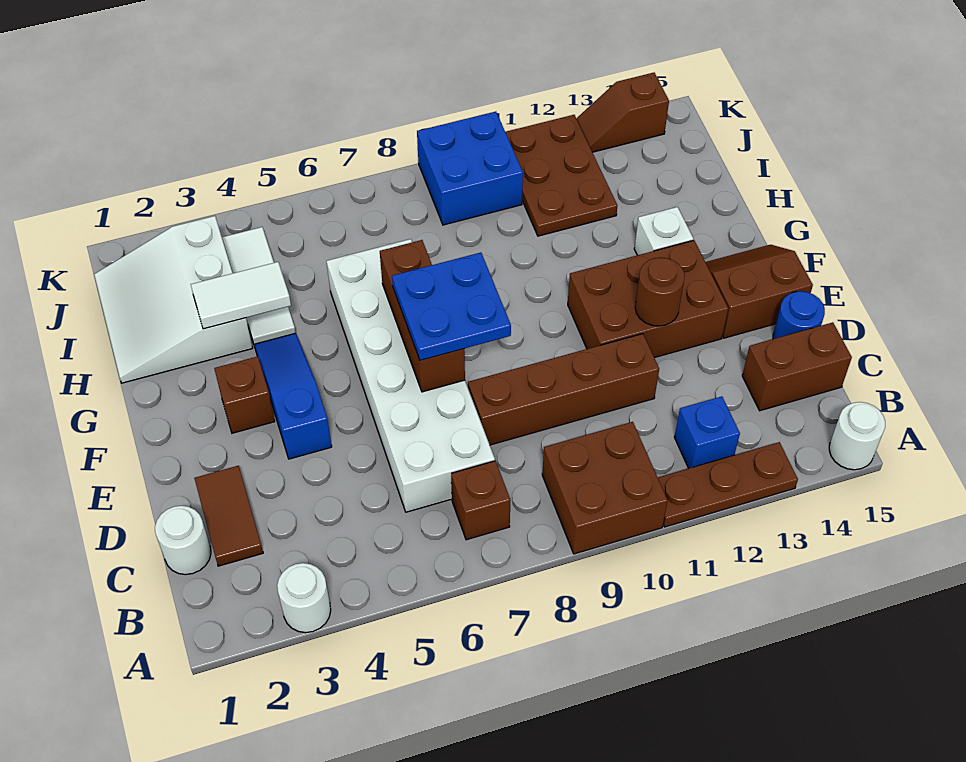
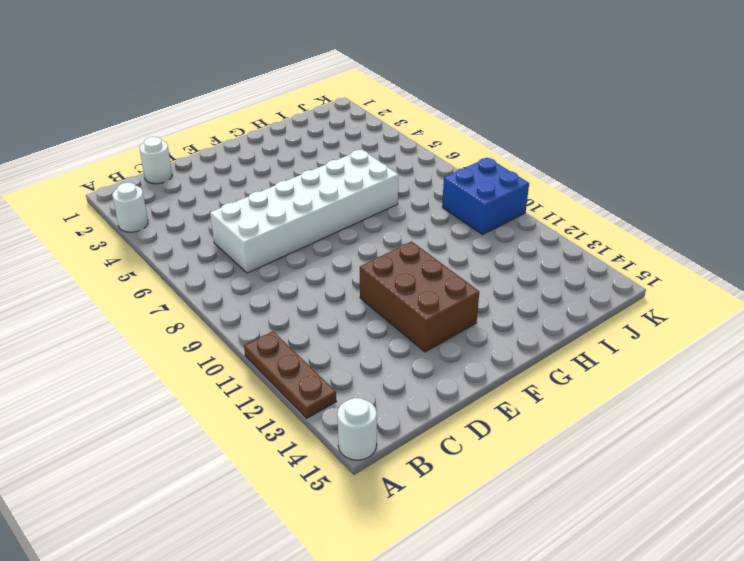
none -> brown 2x2 brick [542,422,668,554]
none -> brown 1x1 brick [451,461,510,540]
none -> blue 1x1 brick [674,396,740,468]

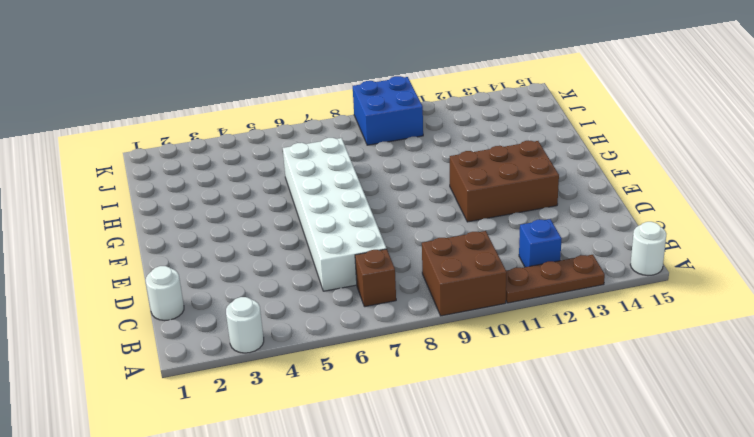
none -> brown 1x2 tile [194,466,263,566]
none -> brown 1x2 brick [742,322,852,411]
none -> brown 1x4 brick [468,334,659,445]

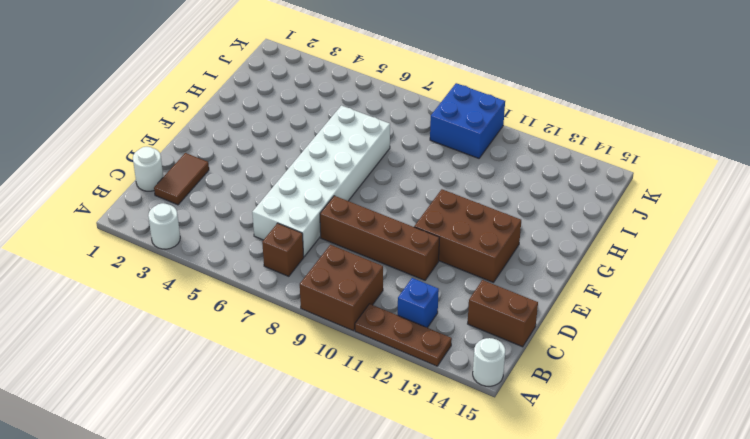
none -> blue 1x1 round brick [773,291,825,339]
none -> blue 1x3 slope [254,333,332,459]
none -> brown 2x2 slope [706,245,813,338]

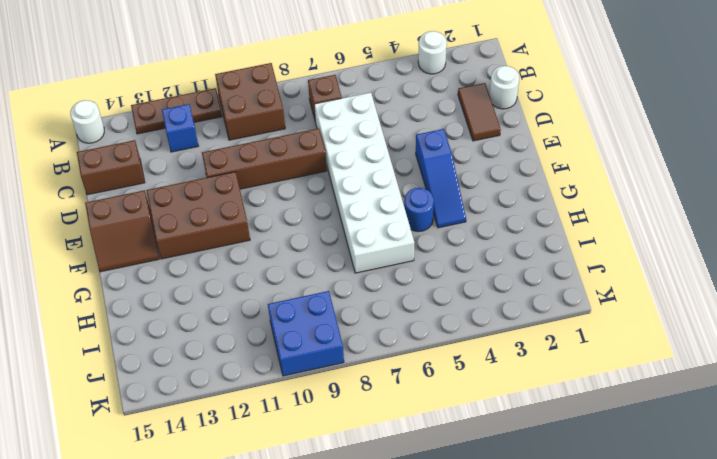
blue 1x1 round brick [404,188,434,232] -> blue 1x1 round brick moved to [773,291,825,339]
none -> brown 1x1 brick [214,356,275,433]
none -> white 1x1 brick [634,207,693,255]
none -> white 3x3 slope [94,216,253,383]

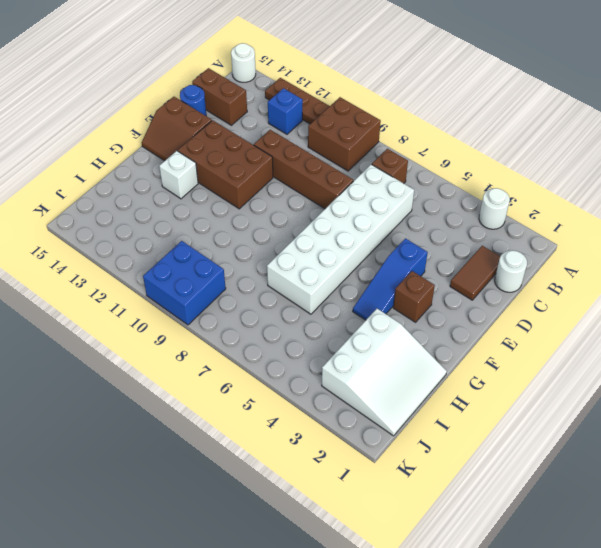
none -> white 1x3 tile [222,227,296,344]
none -> brown 2x3 plate [505,115,617,236]
none -> brown 1x2 slope [576,73,669,152]

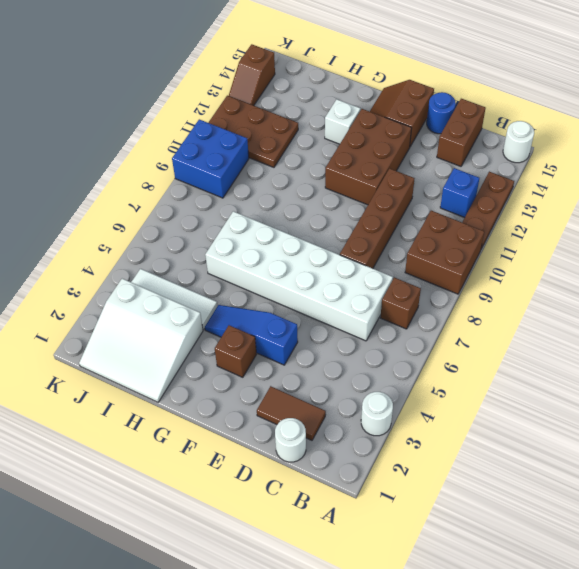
none -> brown 1x3 brick [380,240,465,392]
none -> brown 1x1 round brick [635,257,685,326]
none -> white 1x2 tile [191,262,291,329]

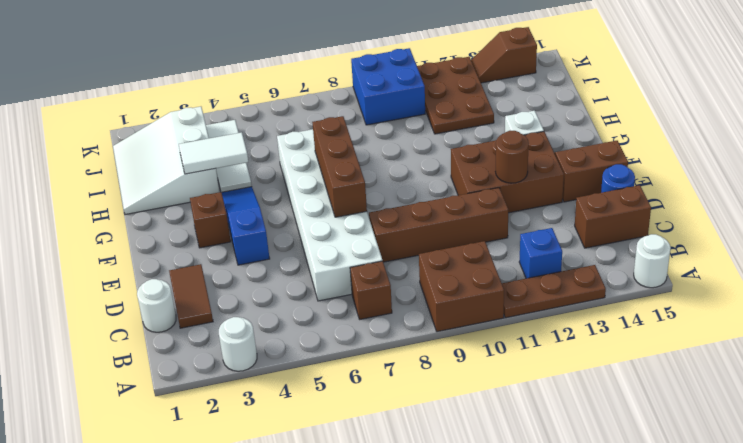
none -> blue 2x2 plate [392,253,511,360]

